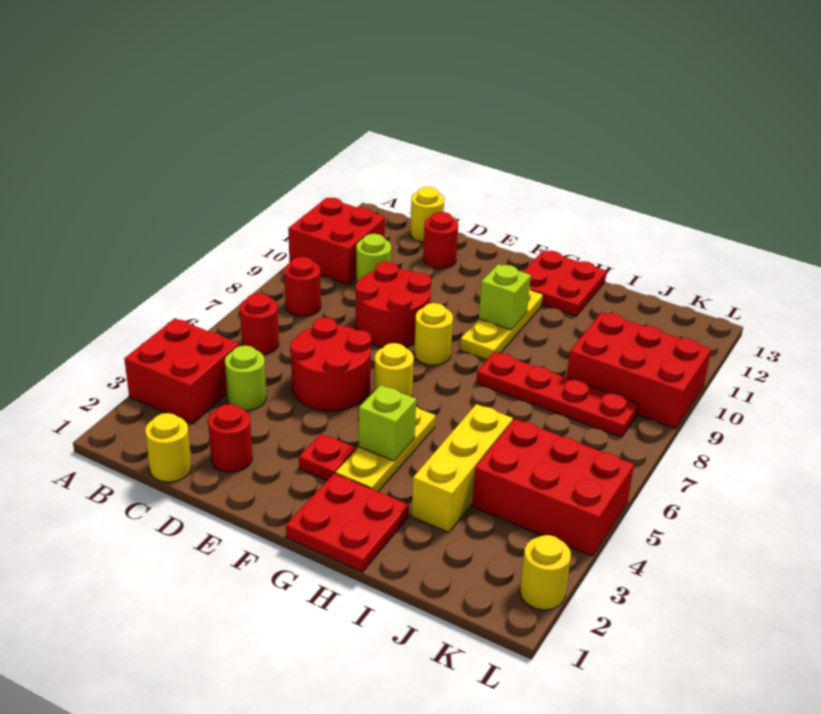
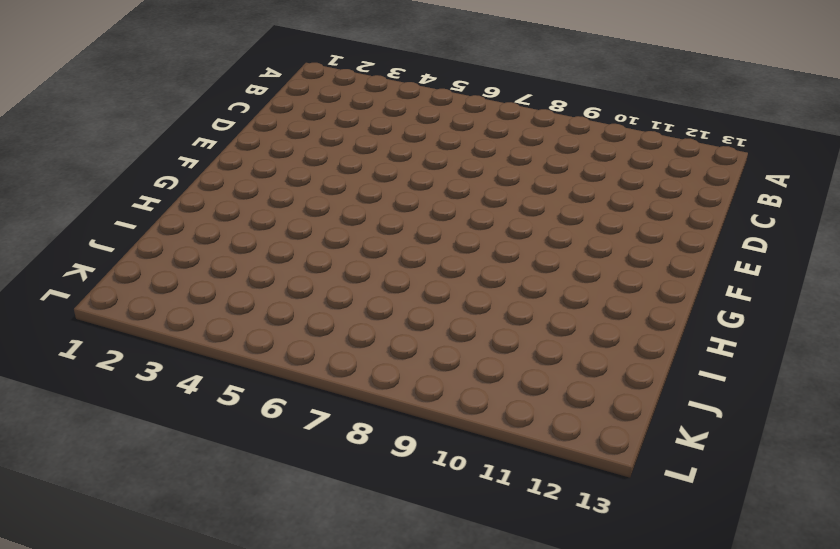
none -> red 2x2 brick [124,318,239,424]
none -> red 2x2 brick [288,198,385,285]
none -> red 1x1 round brick [240,293,279,355]

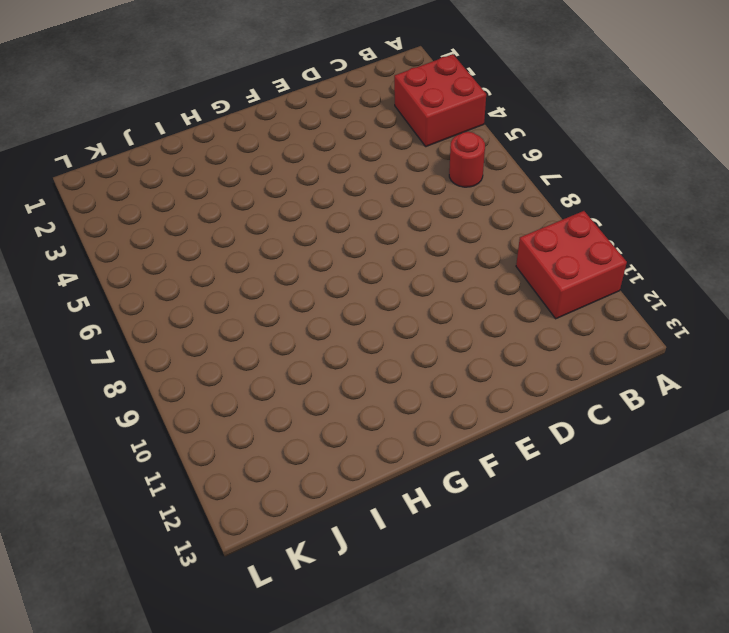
none -> red 1x1 round brick [284,257,321,317]
none -> yellow 1x1 round brick [145,413,192,482]
none -> lime 1x1 round brick [225,345,266,411]

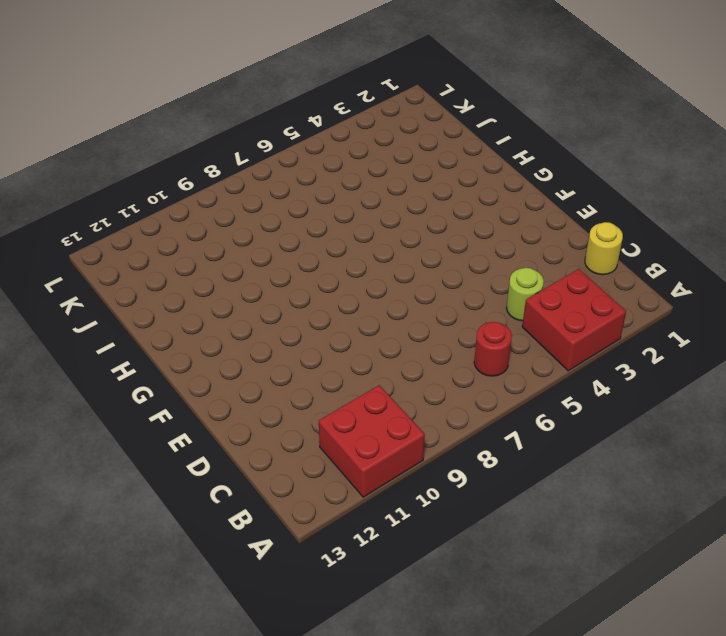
none -> red 1x1 round brick [284,257,321,317]
none -> lime 1x1 round brick [356,234,391,283]
none -> yellow 1x1 round brick [410,187,444,242]

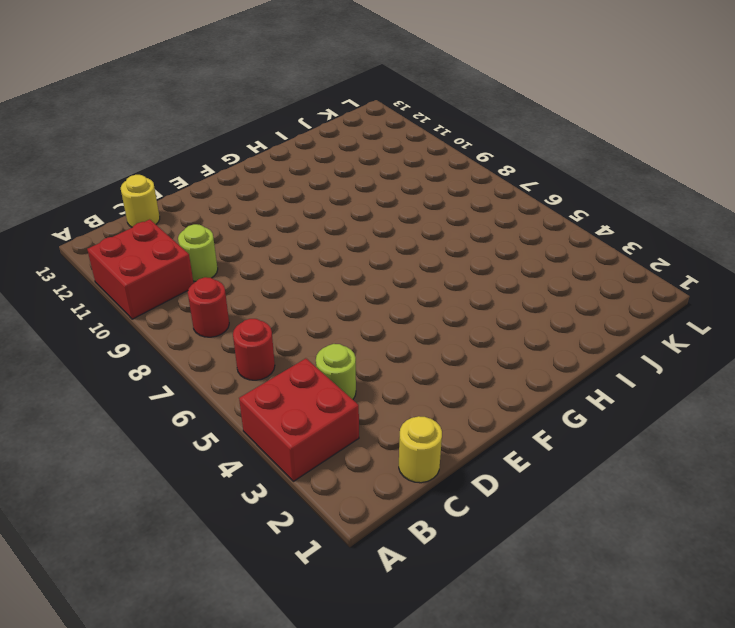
none -> red 1x1 round brick [208,404,252,472]
none -> red 2x2 round brick [290,317,371,411]
none -> red 2x2 round brick [355,262,431,347]

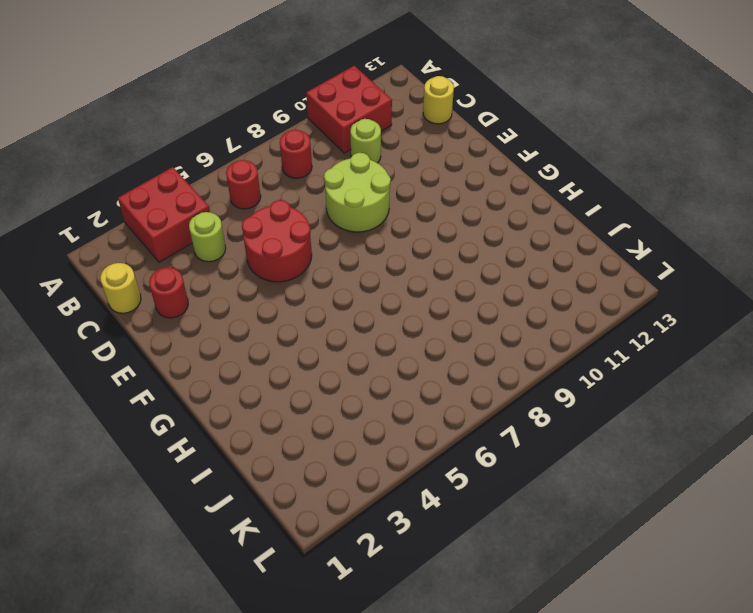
lime 2x2 round brick [324,153,391,232] -> red 2x2 round brick [355,262,431,347]
none -> red 1x1 round brick [423,212,458,269]
none -> red 1x1 plate [299,434,356,481]
none -> yellow 1x1 round brick [374,343,414,397]

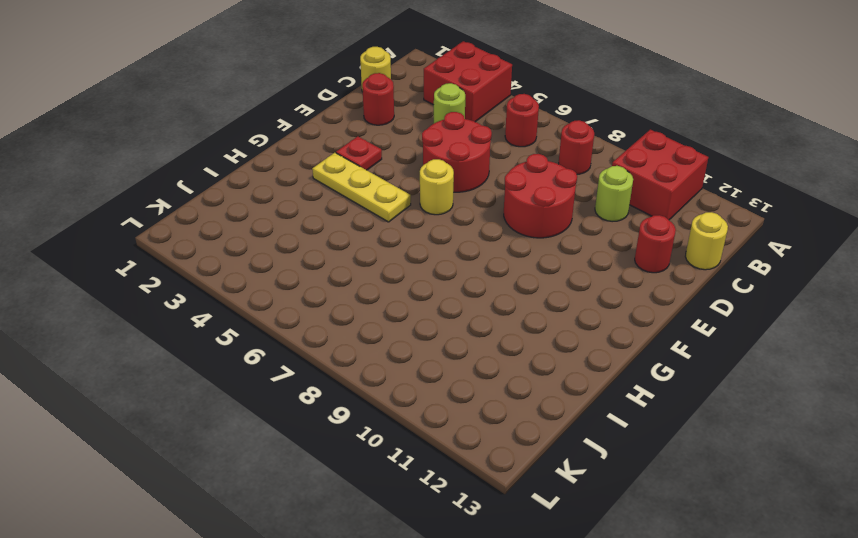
none -> yellow 1x1 round brick [414,303,453,365]
none -> red 2x2 plate [286,473,409,572]
none -> yellow 1x3 plate [460,288,543,360]

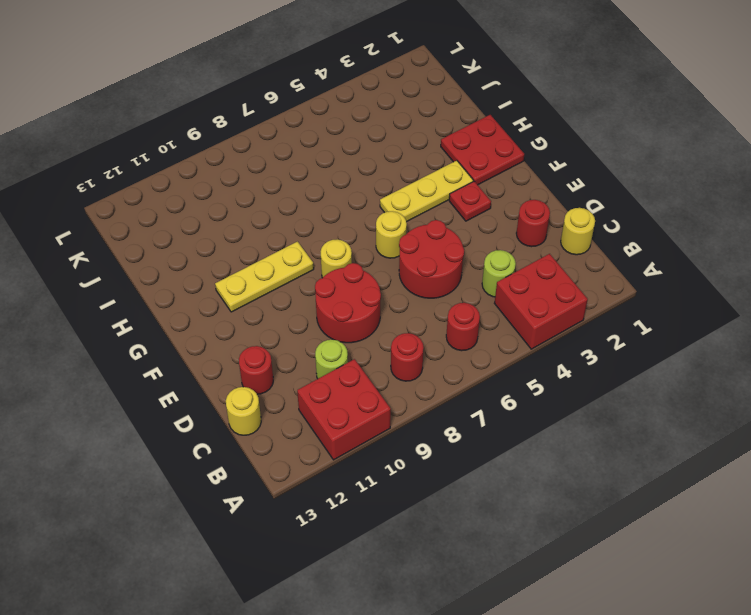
none -> red 2x2 plate [523,250,607,316]
none -> red 1x4 plate [476,352,639,437]
none -> yellow 1x3 brick [412,404,513,532]

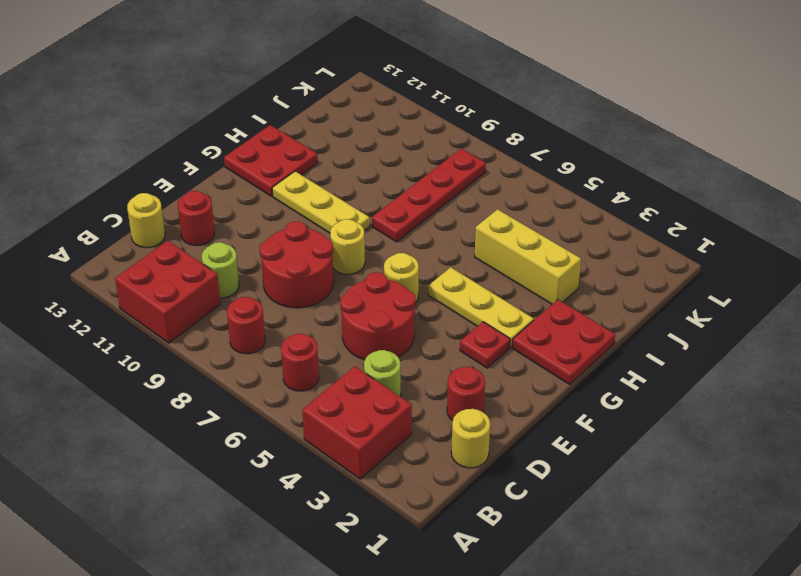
none -> red 2x3 brick [472,419,634,556]
none -> red 2x3 brick [567,312,711,429]
none -> yellow 1x1 round brick [520,535,571,610]

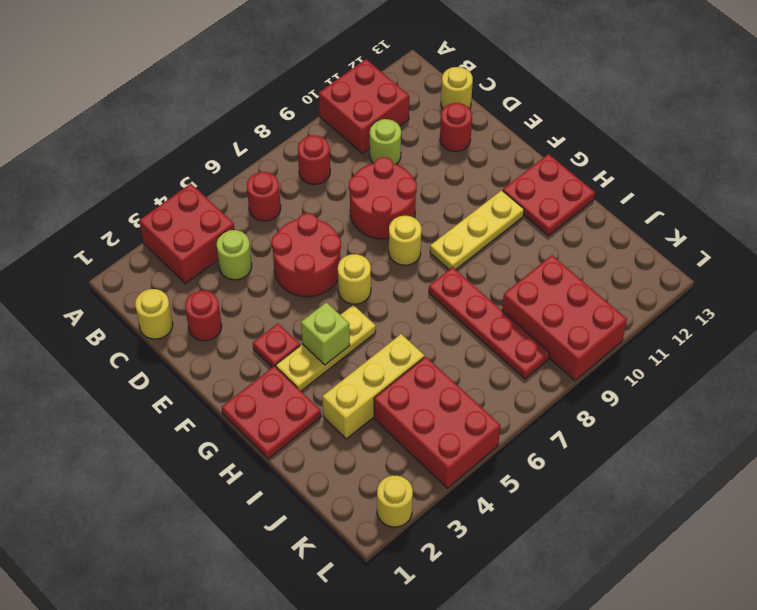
none -> lime 1x1 brick [479,264,531,330]

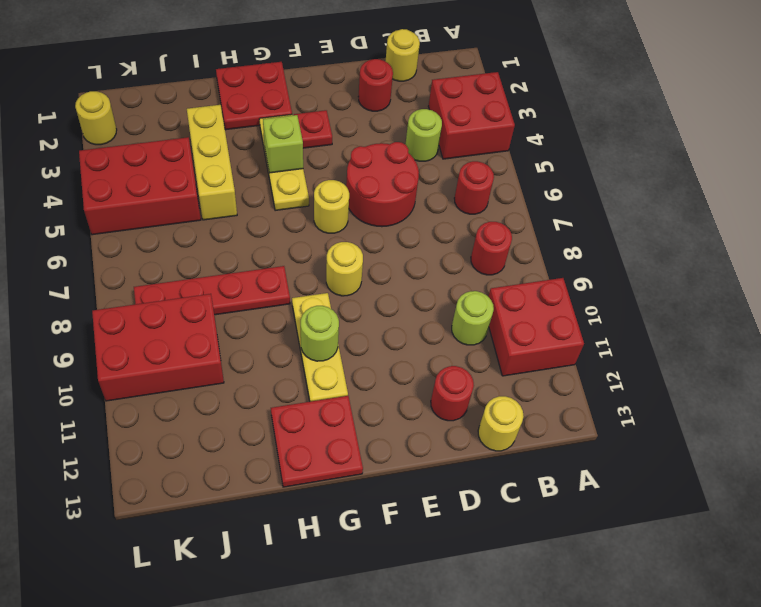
lime 1x1 round brick [301,306,339,361] -> lime 1x1 brick [479,264,531,330]
none -> red 2x2 round brick [355,262,431,347]

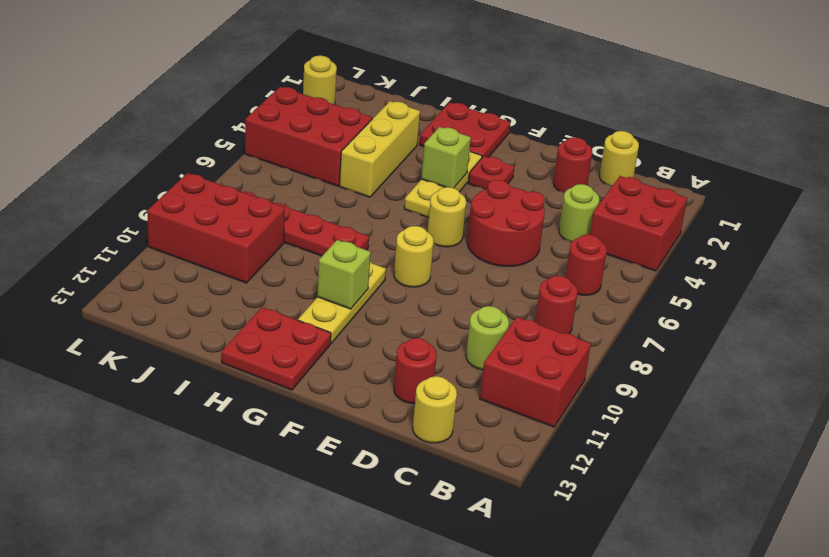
none -> red 2x2 round brick [355,262,431,347]

